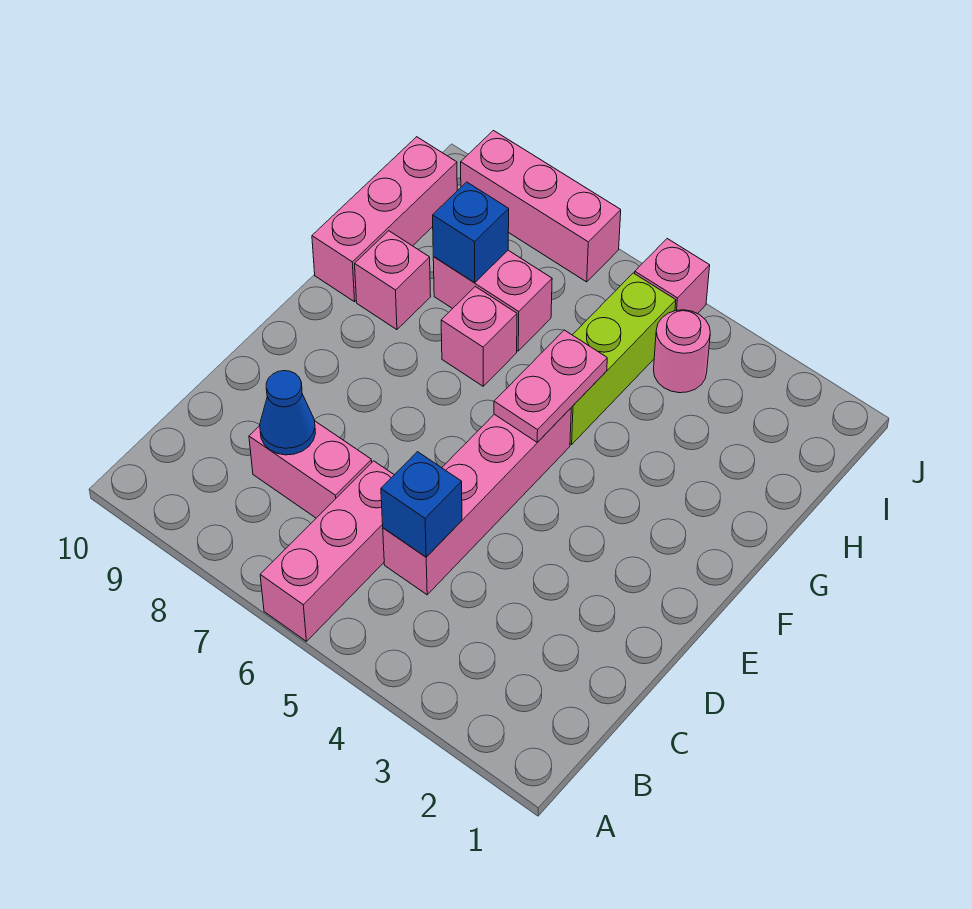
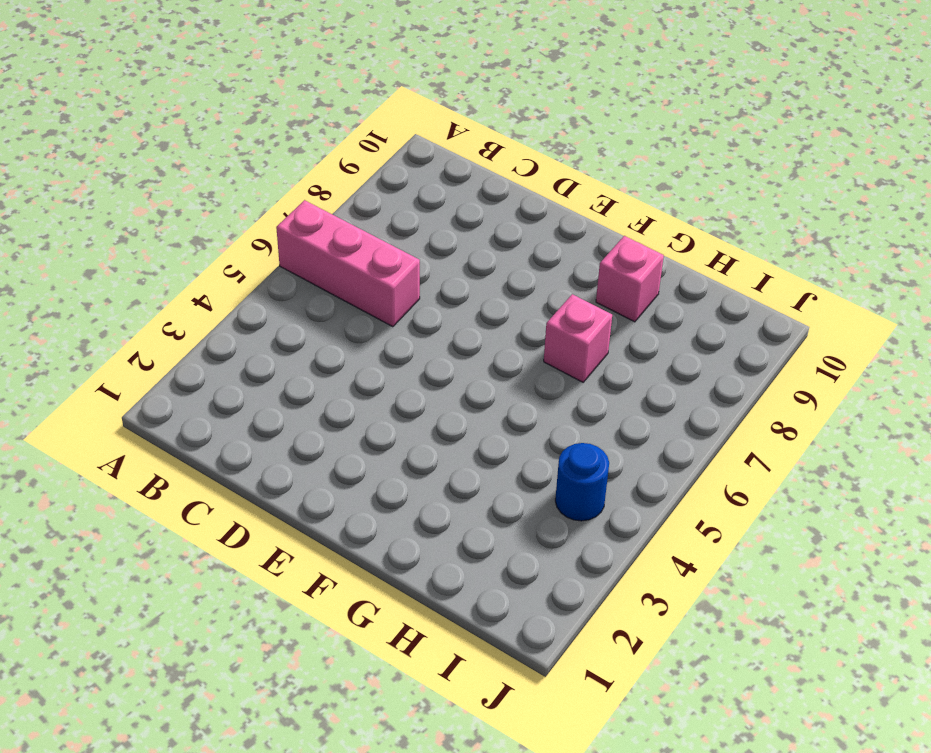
blue 1x1 round brick [555,443,609,521] -> pink 1x1 round brick [654,310,710,393]
none -> pink 1x4 brick [383,408,571,595]
none -> pink 1x2 brick [249,421,372,518]
none -> lime 1x3 brick [570,273,676,444]

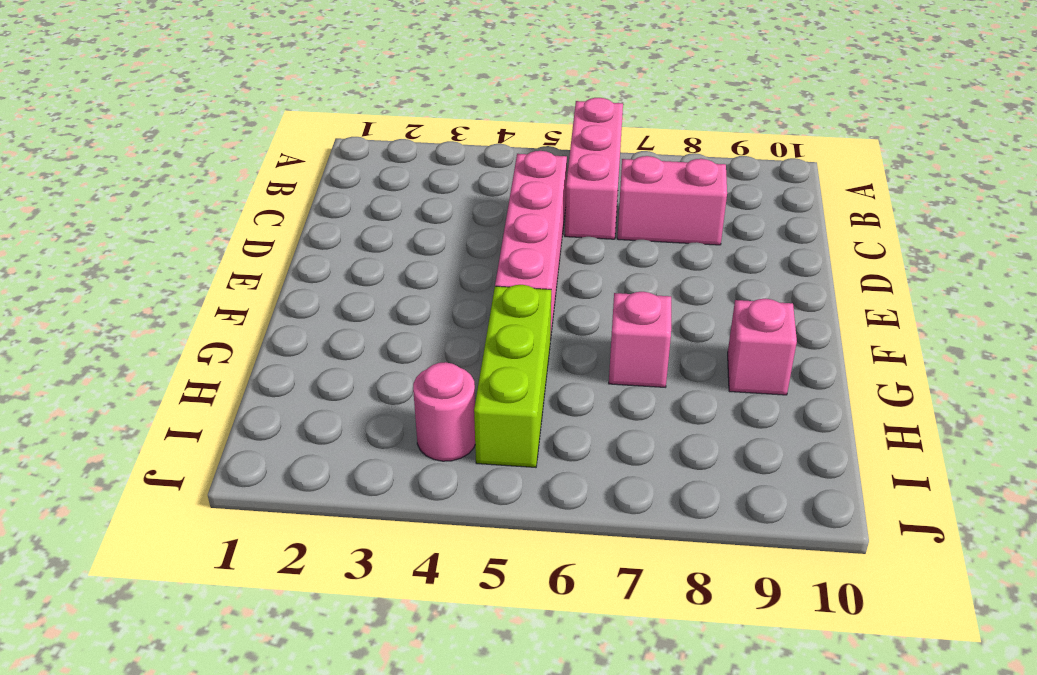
none -> pink 1x3 brick [312,137,457,302]
none -> pink 1x2 brick [433,250,552,351]
none -> pink 1x1 brick [635,239,710,314]

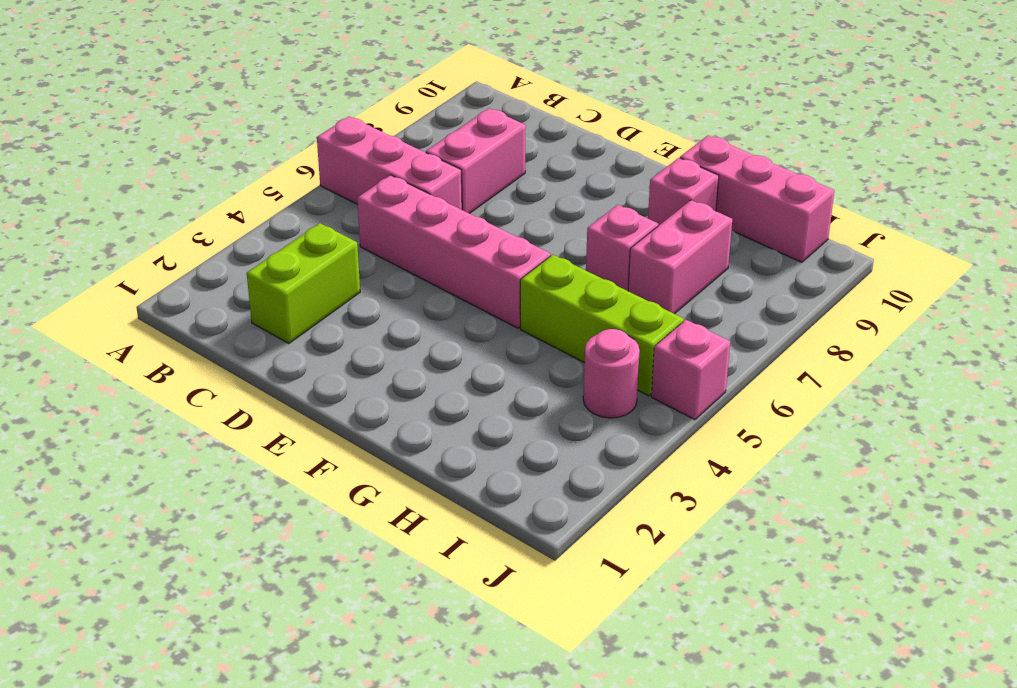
lime 1x2 brick [247,223,360,343] -> none
none -> pink 1x3 brick [461,131,621,282]
none -> blue 1x1 brick [381,452,462,557]
none -> blue 1x1 cone [260,371,315,455]

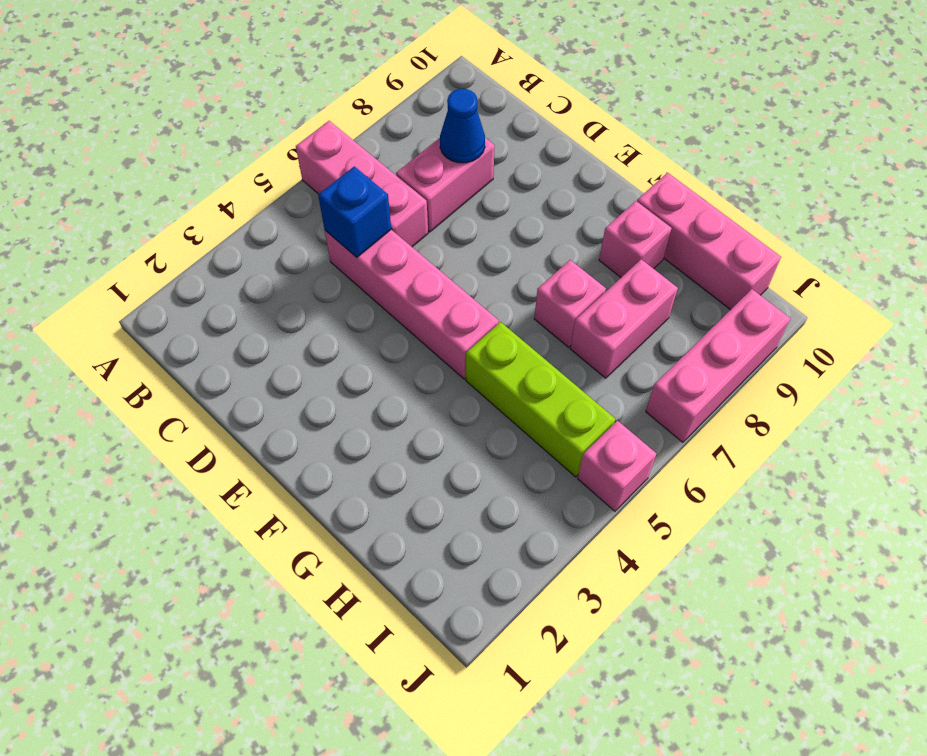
none -> pink 1x1 round brick [654,310,710,393]
none -> pink 1x2 plate [494,330,607,442]
none -> blue 1x1 brick [433,182,509,283]

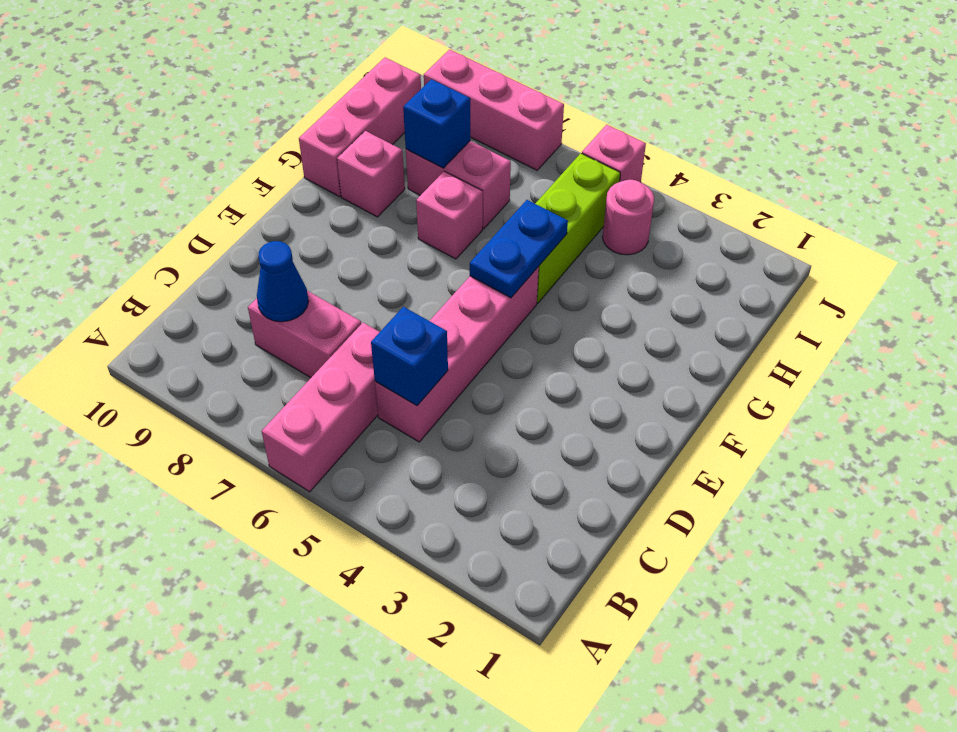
blue 1x2 plate [470,200,568,298] -> pink 1x2 plate [494,330,607,442]

